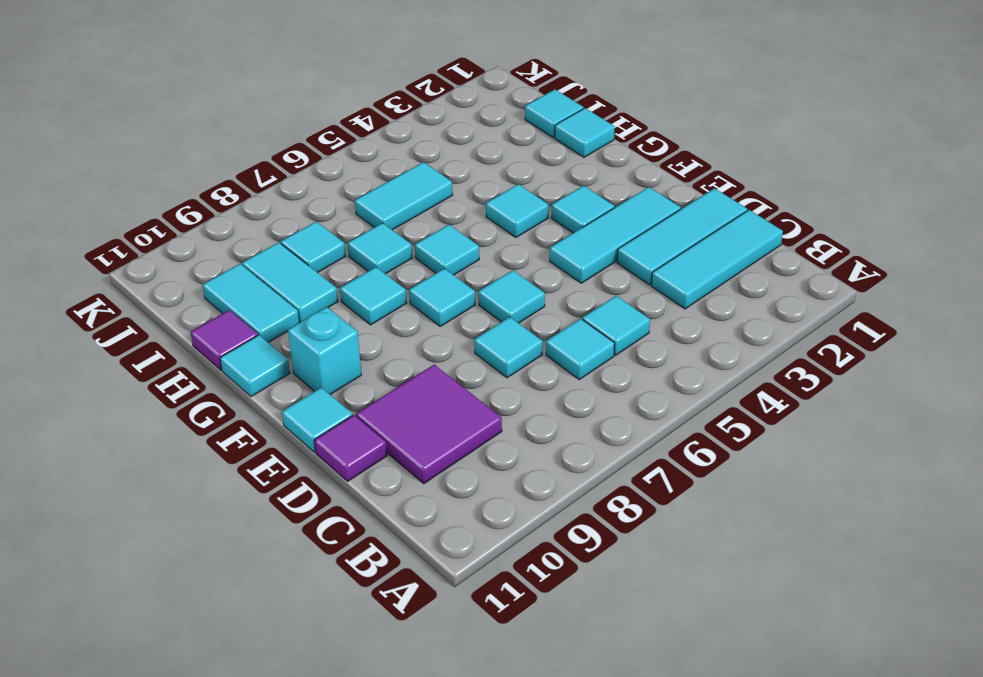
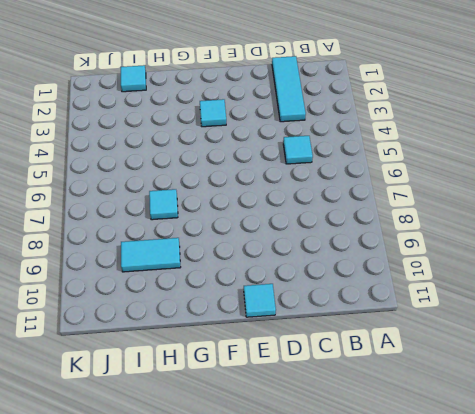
none -> cyan 1x1 tile [546,319,614,380]
none -> purple 2x2 tile [356,365,502,484]
none -> cyan 1x3 tile [617,188,747,285]

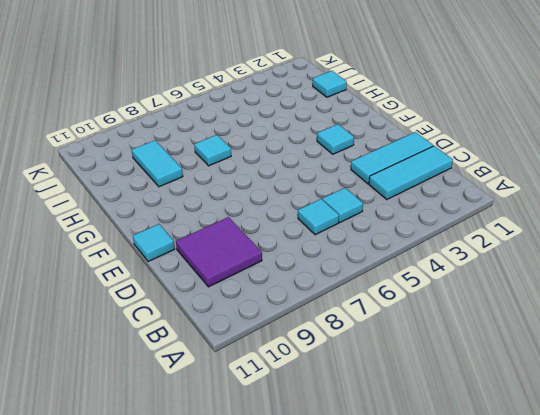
none -> cyan 1x1 tile [474,317,543,378]
none -> purple 1x1 tile [314,415,387,481]
none -> cyan 1x3 tile [550,187,681,283]

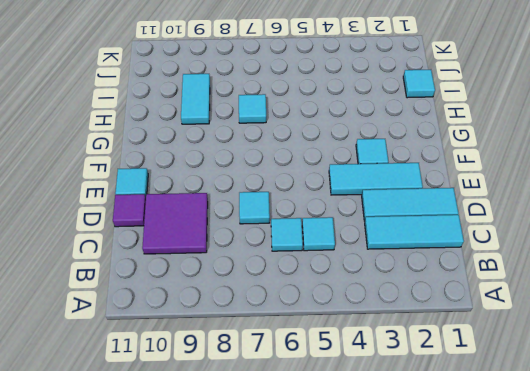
none -> cyan 1x1 tile [478,270,545,323]
none -> cyan 1x1 tile [409,268,475,326]
none -> cyan 1x1 brick [288,307,361,394]

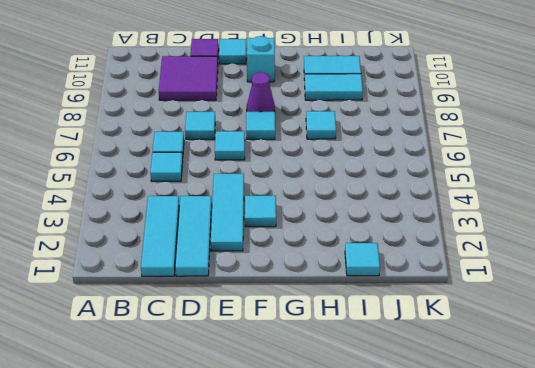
purple 1x1 cone [247,72,275,112] -> none
none -> cyan 1x1 tile [486,184,548,237]
none -> cyan 1x1 tile [415,225,479,275]
none -> cyan 1x1 tile [340,267,407,325]

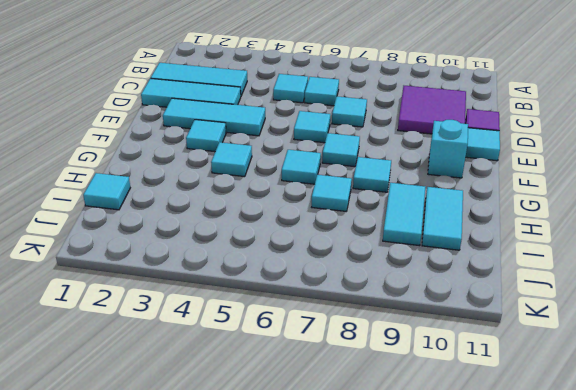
none -> cyan 1x1 tile [220,335,290,397]
none -> cyan 1x1 tile [555,108,615,157]
none -> purple 1x1 tile [191,310,258,370]

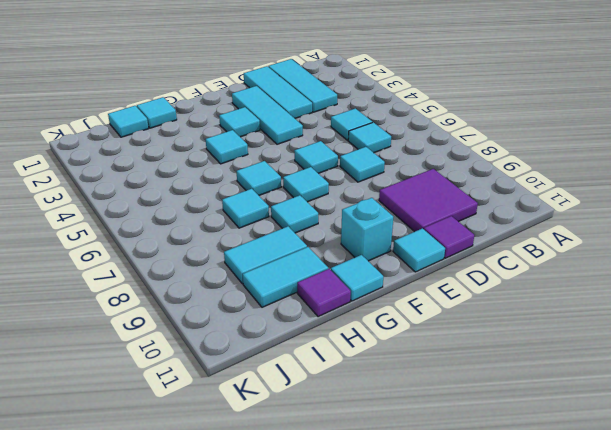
none -> cyan 1x2 tile [355,162,452,230]
none -> cyan 1x1 tile [281,221,346,273]

